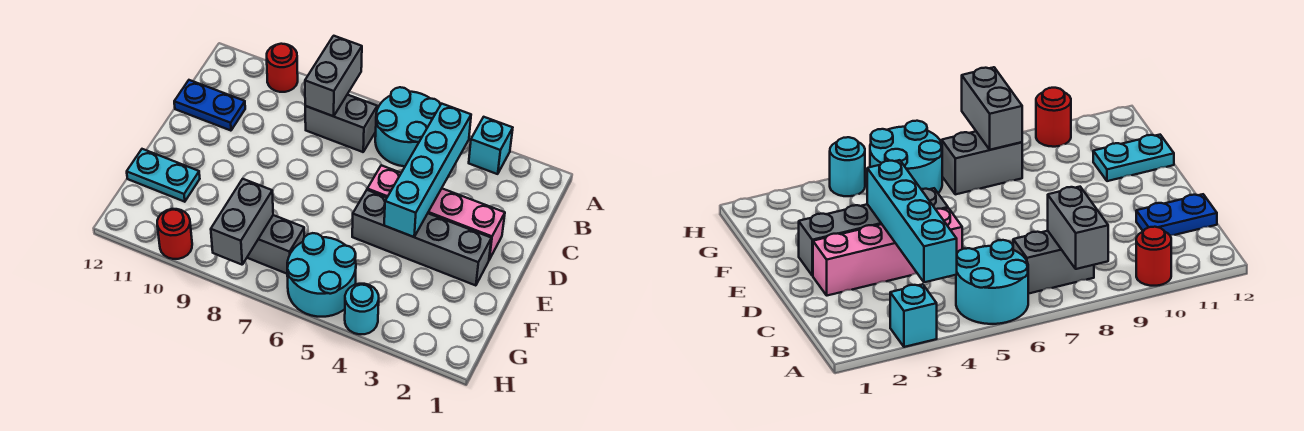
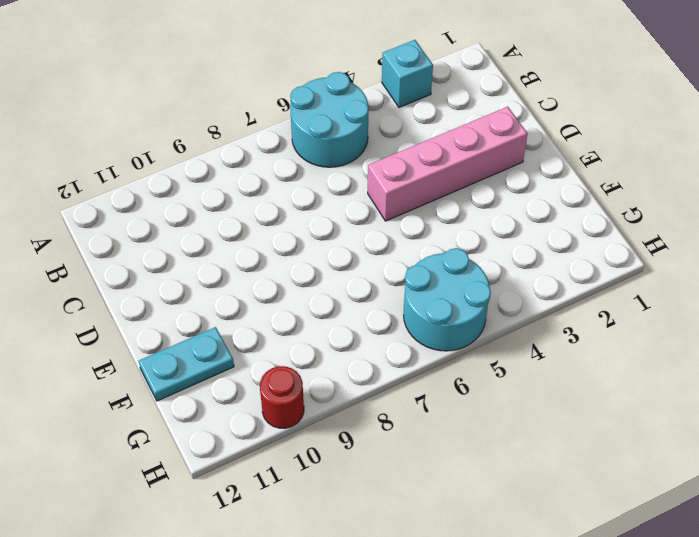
none -> red 1x1 round brick [267,44,298,92]
none -> grey 1x2 brick [305,95,377,152]
none -> blue 1x2 plate [174,80,245,131]

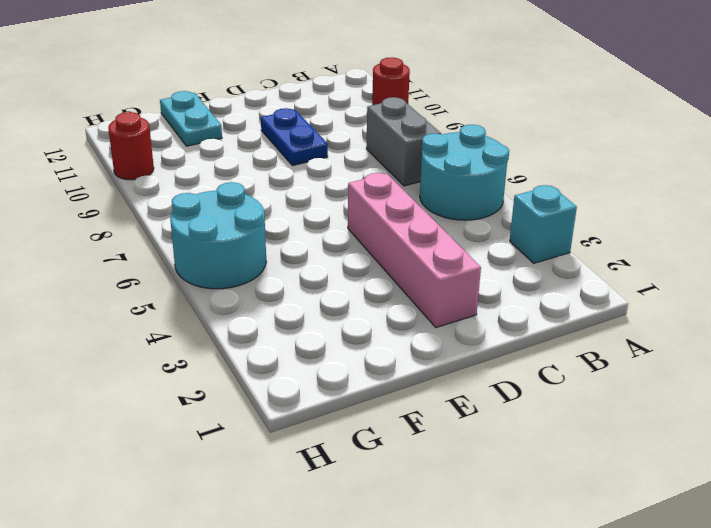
blue 1x2 plate [261,108,328,166] -> blue 1x2 plate moved to [174,80,245,131]
none -> grey 1x4 brick [352,190,491,286]
none -> grey 1x2 brick [247,215,304,274]
none -> cyan 1x1 round brick [345,284,379,334]

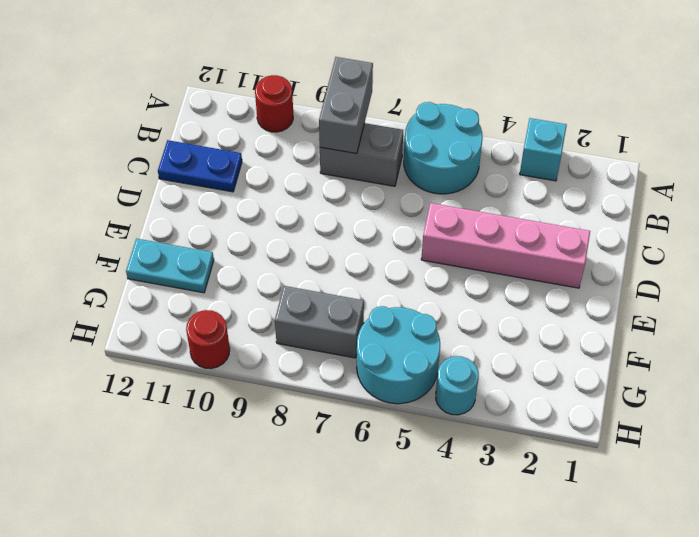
none -> grey 1x4 brick [352,190,491,286]
none -> cyan 1x4 brick [384,104,471,237]
none -> grey 1x2 brick [211,179,273,265]

